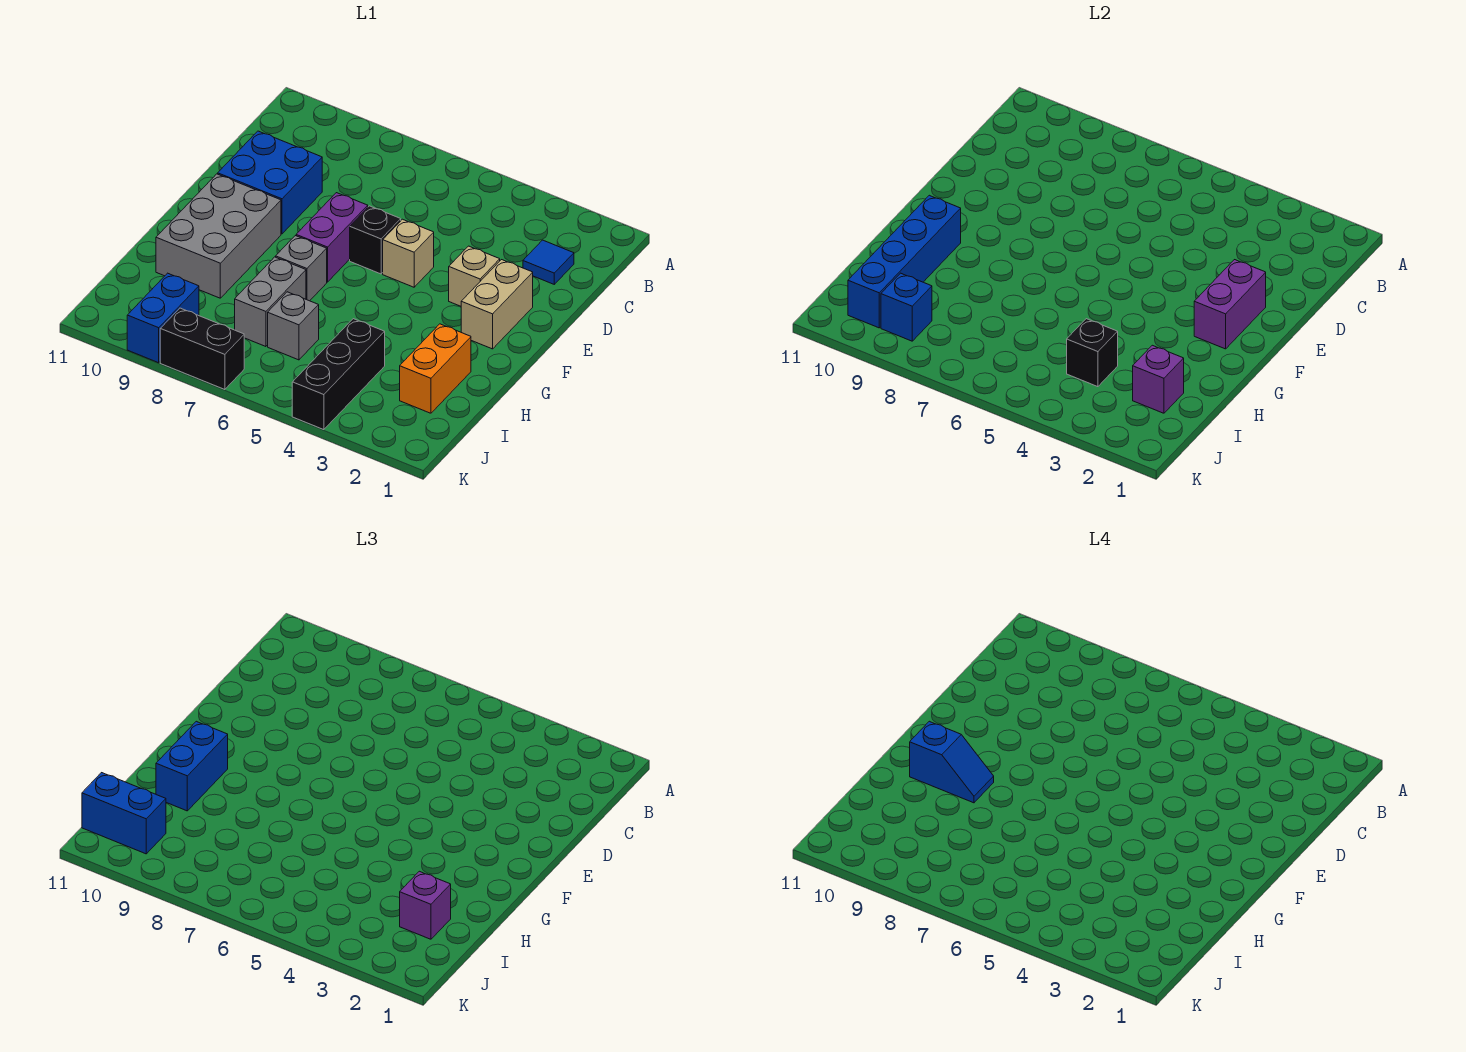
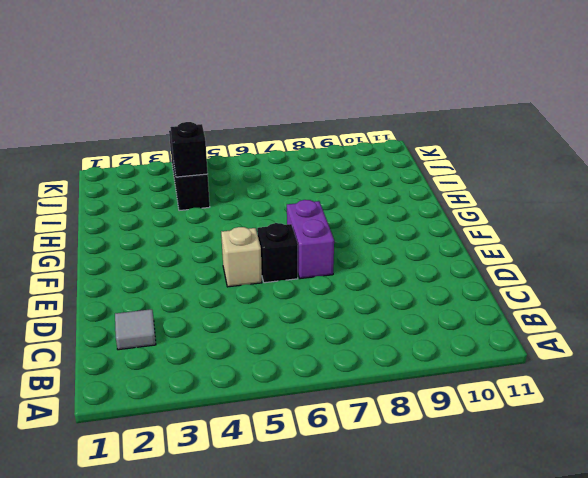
grey 1x1 tile [115,309,156,350] -> blue 1x1 tile [523,240,574,284]
none -> blue 2x2 brick [218,131,322,234]
none -> tan 1x2 brick [461,260,533,349]
none -> tan 1x1 brick [449,246,500,306]

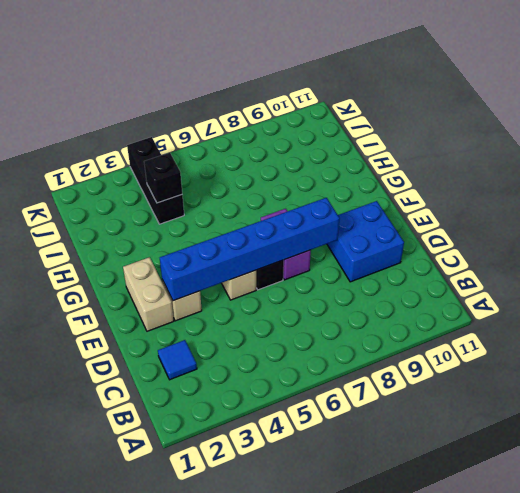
blue 1x6 brick [160,198,340,301] -> none
none -> grey 2x3 brick [156,174,281,298]
none -> grey 1x1 brick [276,236,327,301]
none -> orange 1x2 brick [400,324,471,413]

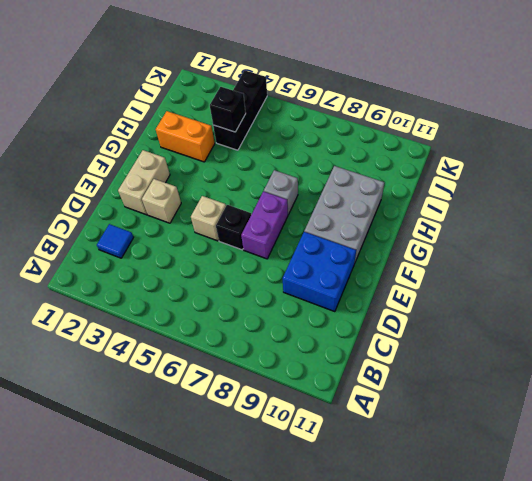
orange 1x2 brick [156,111,215,162] -> orange 1x2 brick turned to [400,324,471,413]
none -> grey 1x2 brick [235,257,306,347]
none -> grey 1x1 brick [268,292,319,360]
none -> blue 1x2 brick [127,273,199,363]

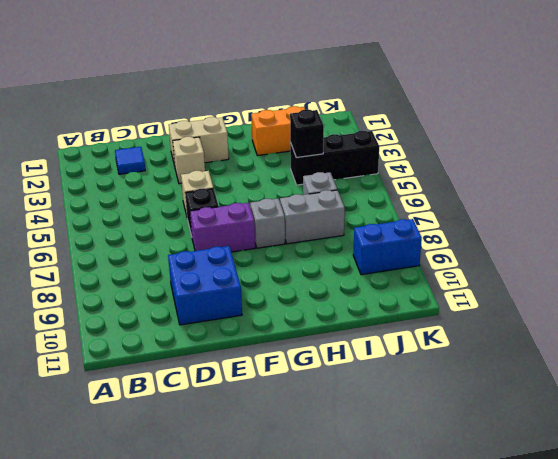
none -> grey 2x3 brick [156,174,281,298]
none -> black 1x2 brick [160,308,244,390]
none -> purple 1x2 brick [1194,260,1266,349]

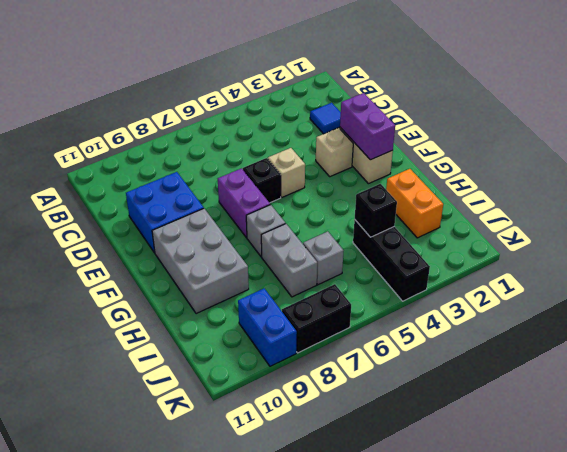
none -> blue 1x4 brick [848,195,961,328]
none -> purple 1x1 brick [1133,345,1184,413]
none -> blue 1x1 brick [881,273,932,341]

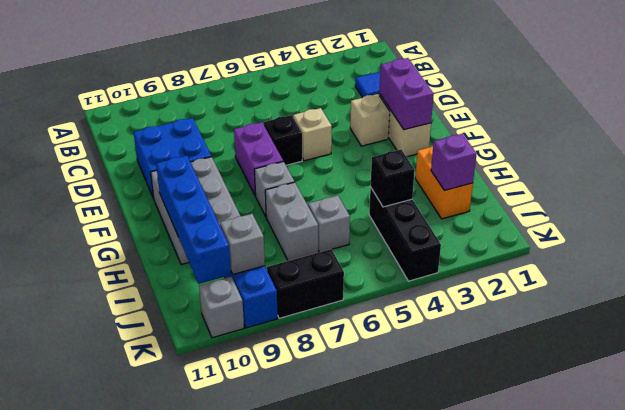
grey 1x1 brick [220,214,265,274] -> blue 1x1 brick [881,273,932,341]
grey 1x1 brick [199,277,244,338] -> none
none -> blue 1x2 brick [156,721,228,811]
none -> purple 1x1 brick [400,871,451,939]
none -> blue 1x2 brick [82,773,166,854]

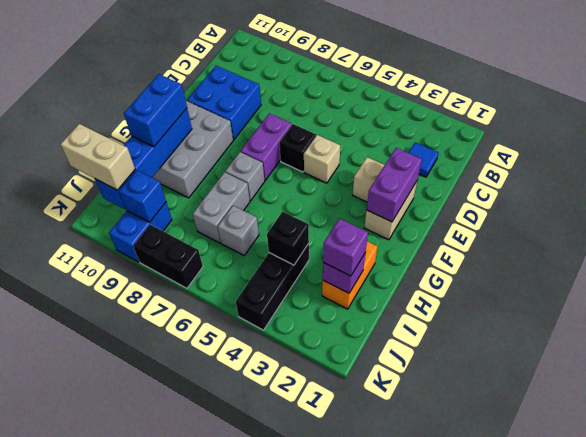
tan 1x2 brick [60,124,135,190] -> blue 1x2 brick [82,773,166,854]
none -> blue 1x2 slope [910,721,994,803]

